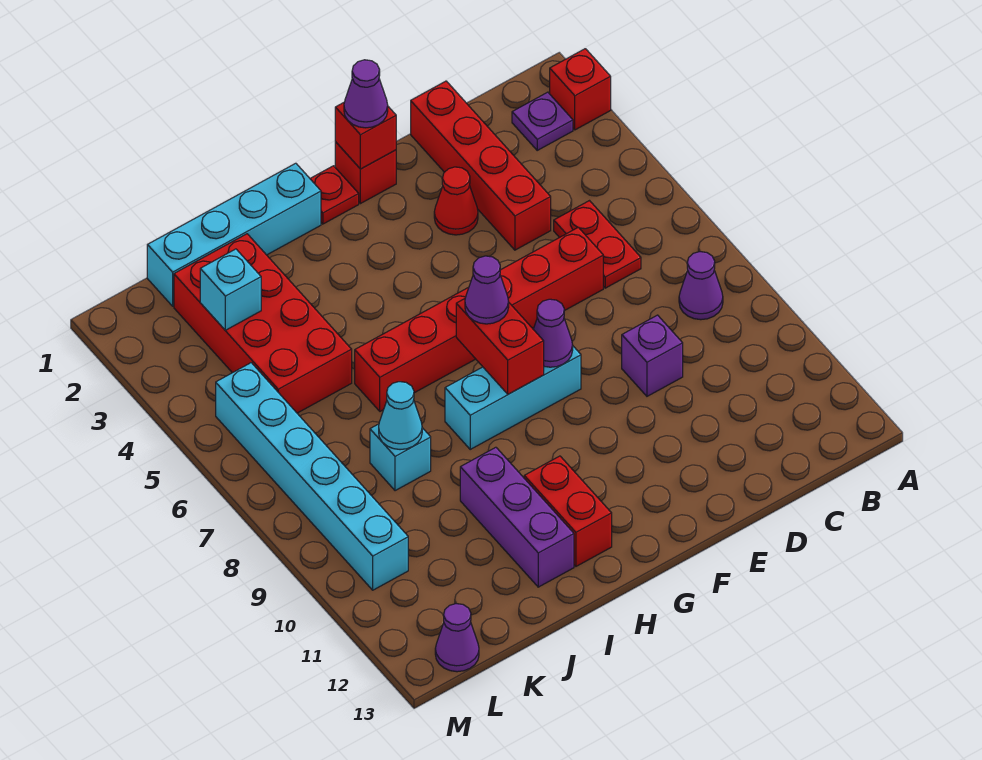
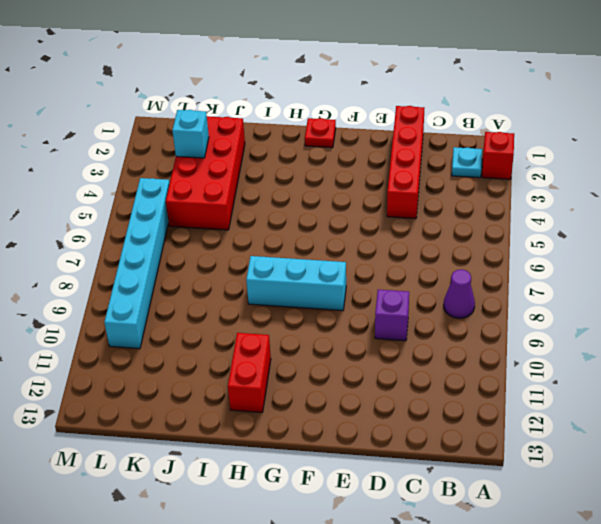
cyan 1x1 plate [452,147,482,178] -> purple 1x1 plate [512,92,573,150]
none -> red 1x2 plate [554,201,641,288]
none -> red 1x6 brick [355,227,603,411]
none -> red 1x1 cone [434,167,478,235]

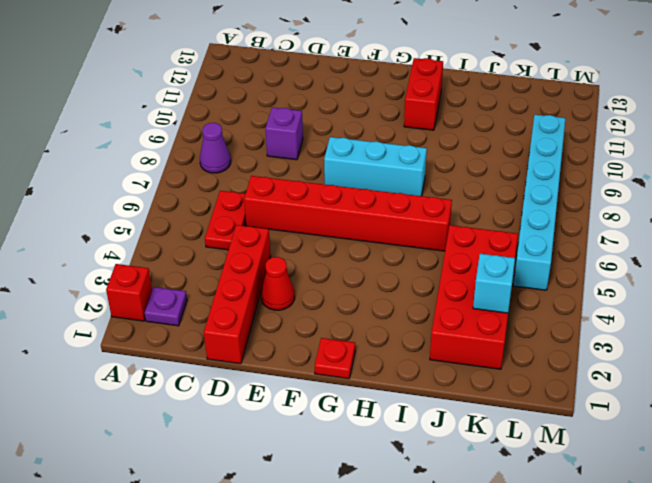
none -> red 1x1 brick [335,142,396,204]
none -> cyan 1x4 brick [147,163,321,306]
none -> purple 1x3 brick [460,447,574,587]

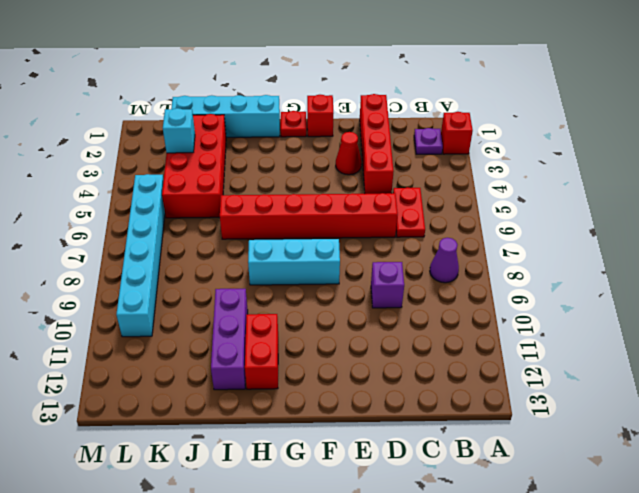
none -> cyan 1x1 brick [370,424,431,491]
none -> purple 1x1 cone [435,604,479,672]
none -> red 1x1 brick [335,103,396,169]

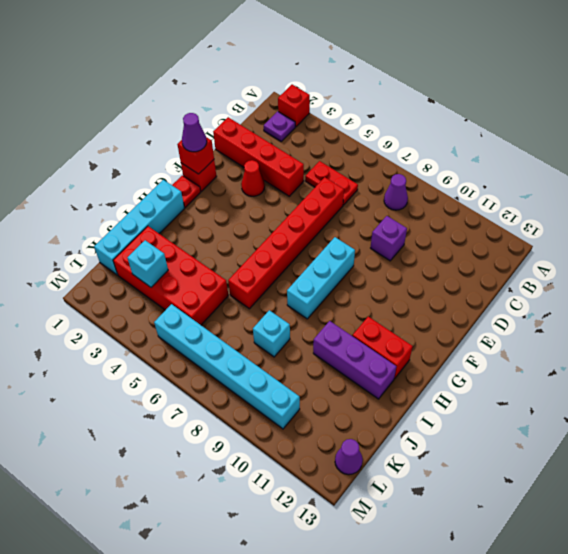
none -> purple 1x1 cone [533,299,573,367]
none -> red 1x2 brick [456,299,544,394]
none -> cyan 1x1 cone [379,382,422,450]

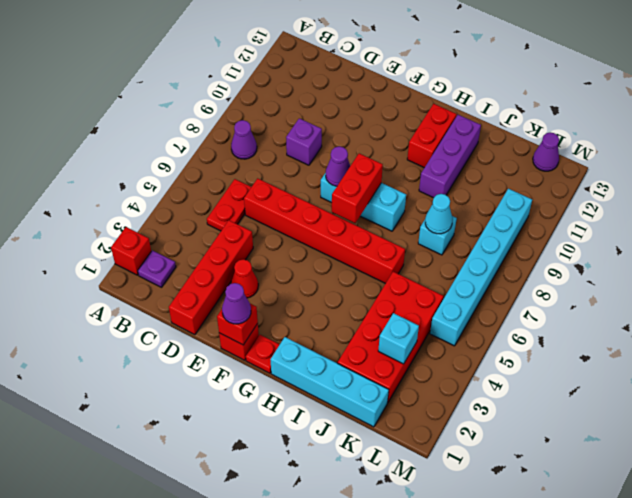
none -> purple 1x1 cone [465,256,509,324]

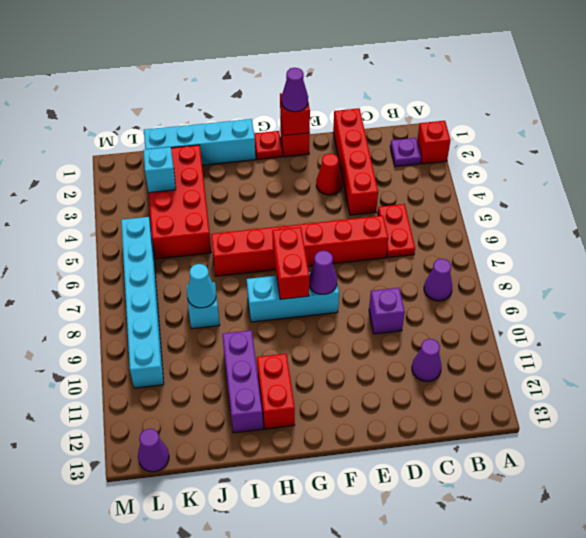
purple 1x1 cone [412,339,442,382] -> purple 1x1 cone moved to [465,256,509,324]

